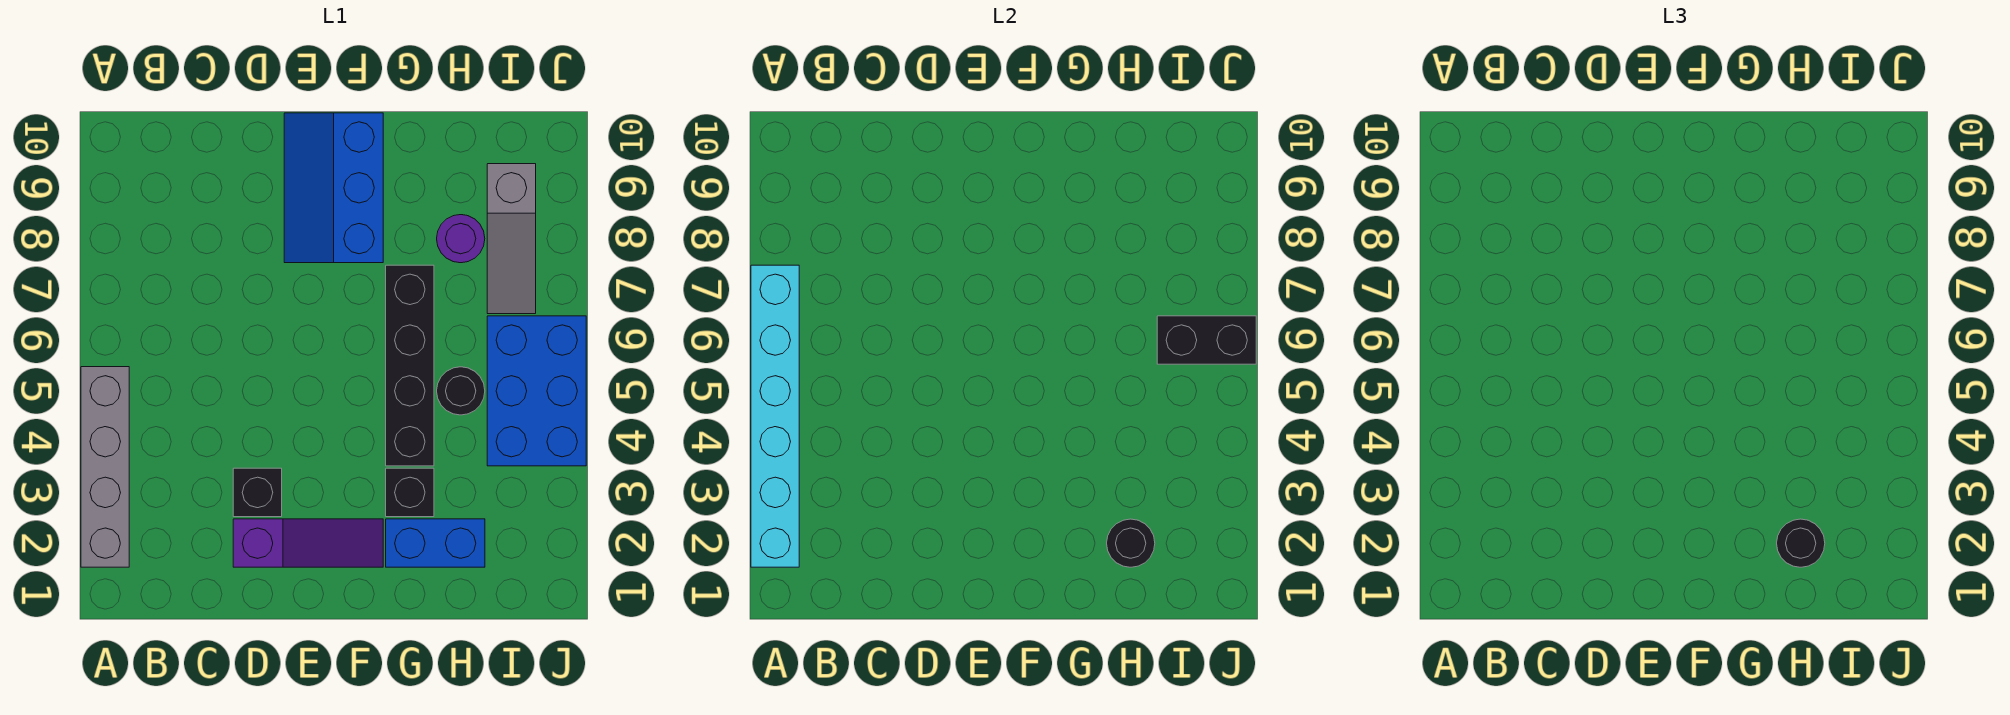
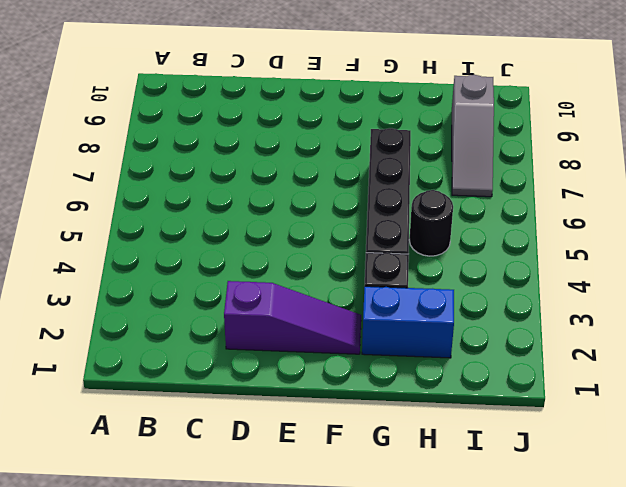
none -> grey 1x4 brick [81,367,129,567]
none -> black 1x1 brick [233,468,282,517]
none -> blue 2x3 slope [284,113,383,263]

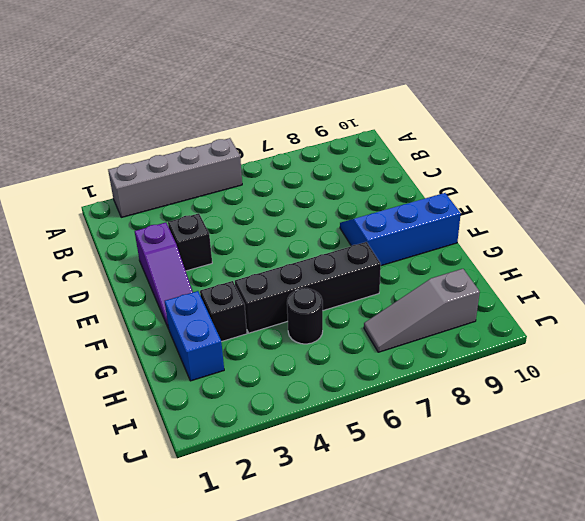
none -> purple 1x1 round brick [437,215,485,263]
none -> blue 2x3 brick [487,316,586,466]
none -> cyan 1x6 brick [751,265,799,567]

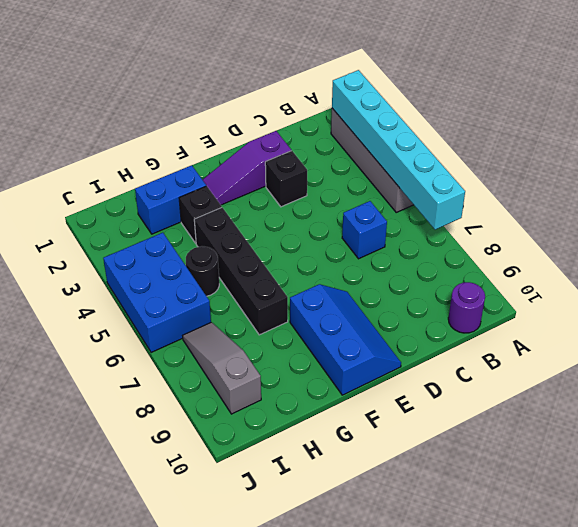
purple 1x1 round brick [448,282,485,333] -> purple 1x1 round brick moved to [437,215,485,263]
blue 1x1 brick [342,201,387,259] -> none
none -> black 1x1 round brick [1107,519,1155,567]
none -> black 1x2 brick [1157,316,1256,364]
none -> black 1x1 round brick [1777,519,1825,567]

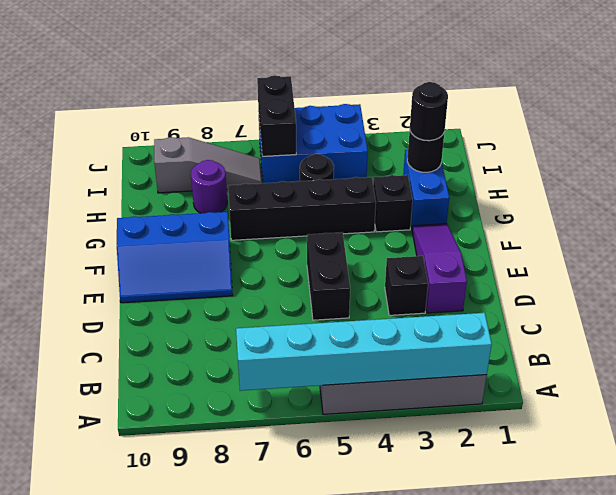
black 1x2 brick [307,232,350,320] -> none

